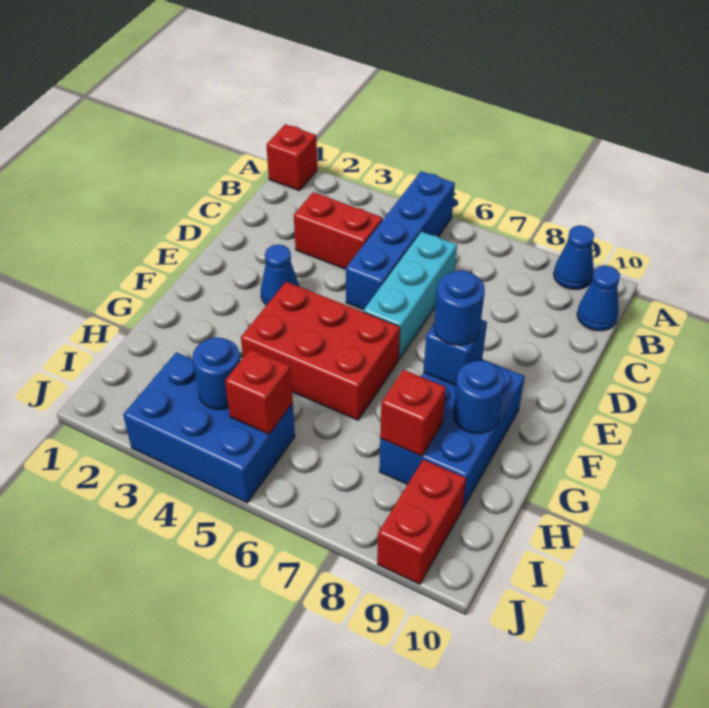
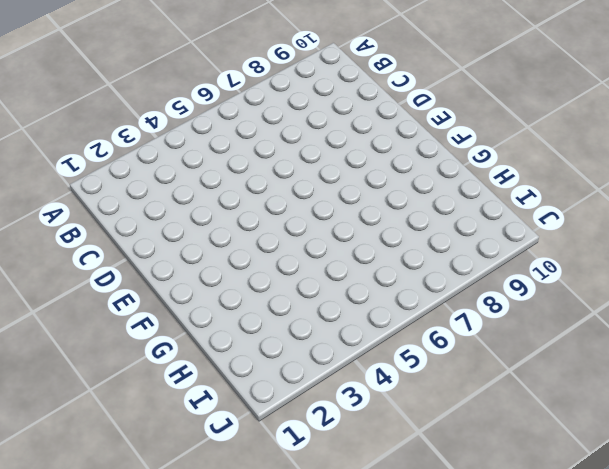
none -> red 1x1 brick [266,124,317,191]
none -> blue 1x4 brick [346,171,455,310]
none -> blue 1x1 cone [554,225,594,290]

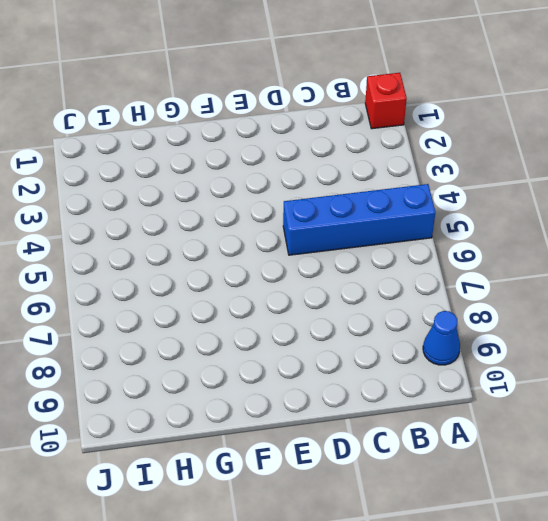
none -> blue 1x1 cone [577,265,620,331]
none -> red 1x2 brick [294,192,383,269]
none -> cyan 1x3 brick [363,232,457,359]

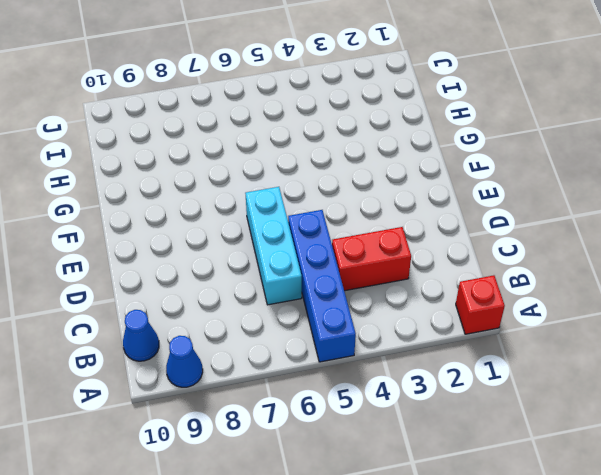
none -> blue 1x1 cone [261,245,300,305]
none -> red 2x3 brick [241,282,400,420]
none -> blue 2x3 brick [379,359,525,509]

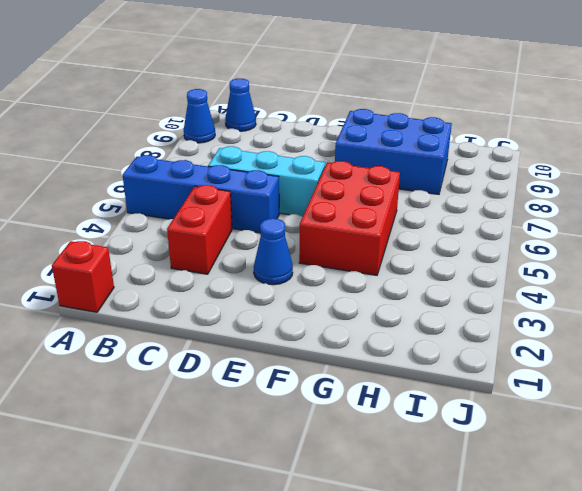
none -> blue 2x3 brick [123,352,295,503]
none -> red 1x2 brick [377,459,466,584]
none -> blue 1x1 brick [424,320,487,385]

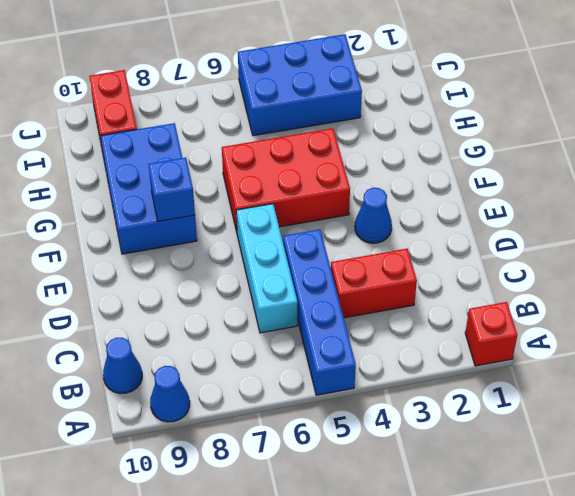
none -> blue 1x1 round brick [453,361,505,433]
none -> red 1x1 brick [380,370,446,456]
none -> blue 1x1 round brick [193,337,240,409]

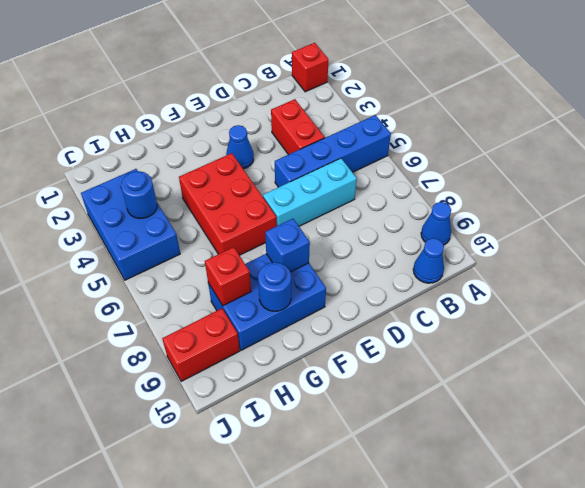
none -> red 1x1 brick [225,349,293,434]
none -> blue 1x1 round brick [434,270,485,345]

